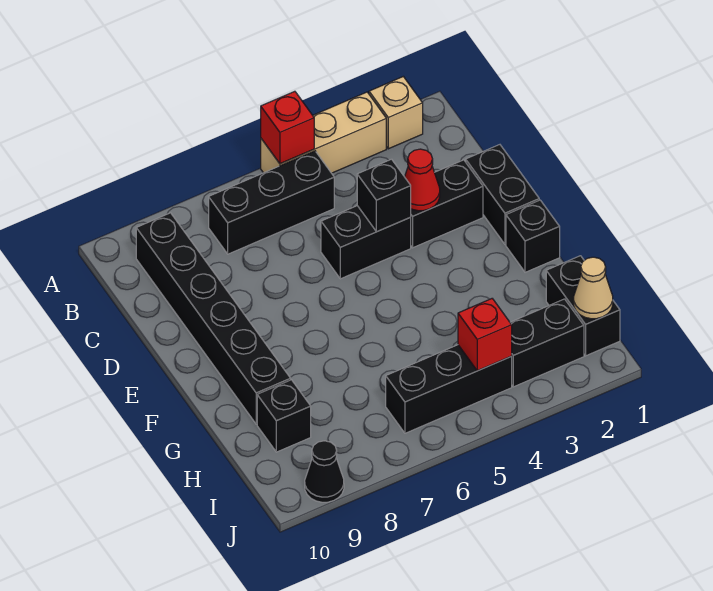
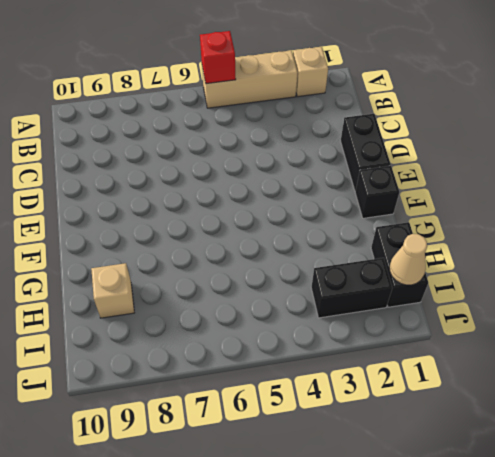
tan 1x1 brick [91,263,134,318] -> black 1x1 brick [257,380,311,452]
none -> black 1x3 brick [209,151,334,254]
none -> black 1x6 brick [136,213,291,424]
none -> black 1x2 brick [411,160,483,248]

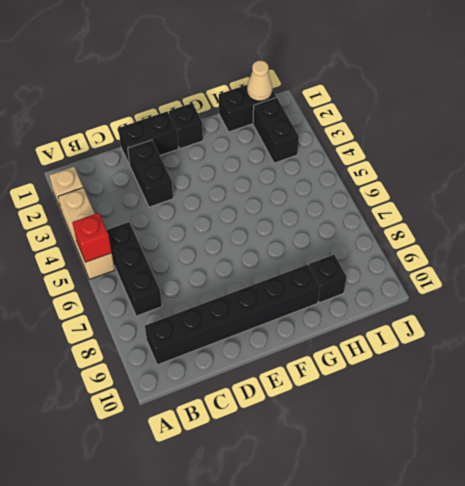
none -> black 1x2 brick [321,206,411,279]
none -> black 1x3 brick [386,345,512,433]
none -> black 1x1 cone [305,441,344,502]

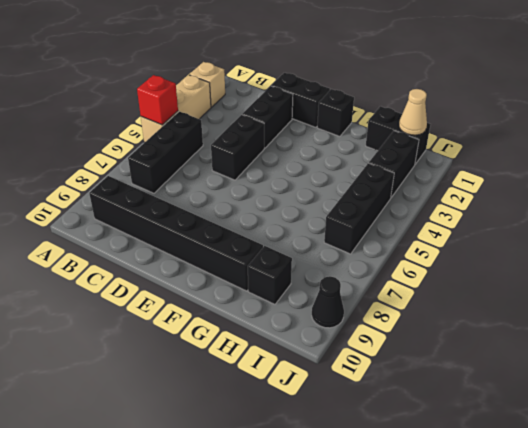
none -> red 1x1 cone [405,149,440,211]
none -> black 1x1 brick [357,159,411,232]
none -> red 1x1 brick [458,299,512,371]

